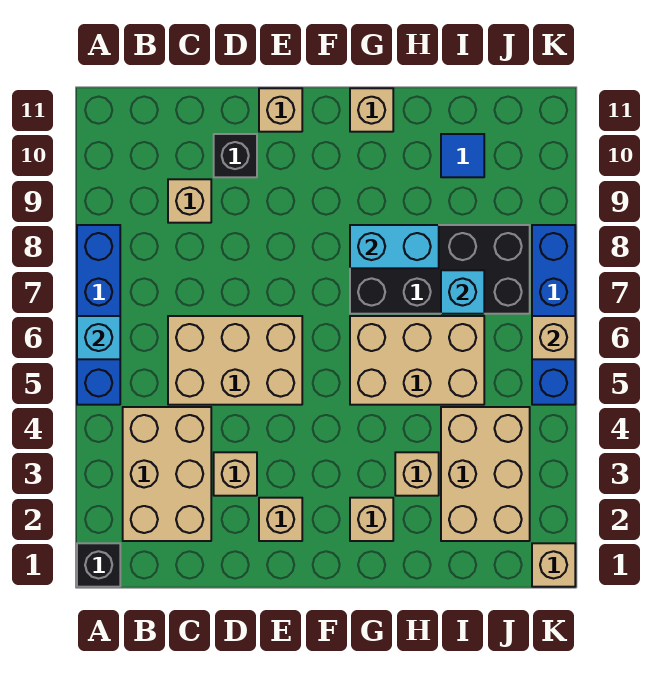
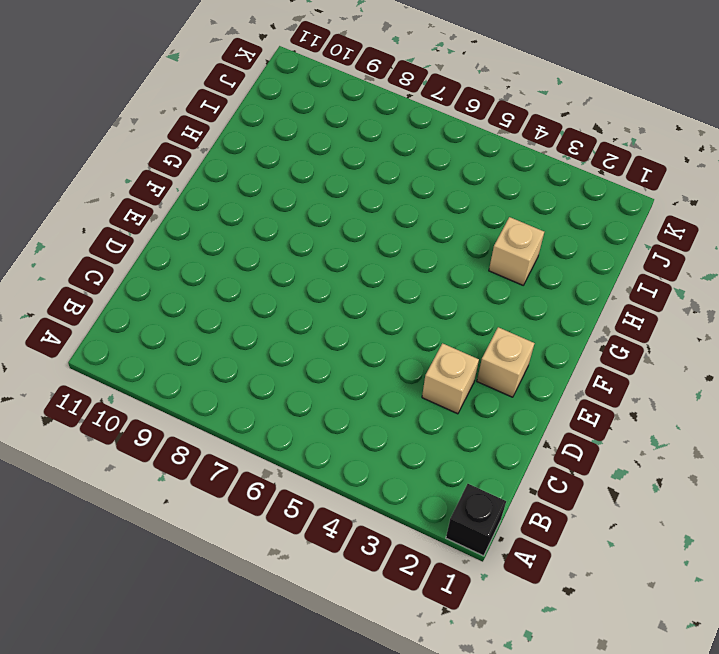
none -> blue 1x4 brick [77,225,120,405]
none -> tan 2x3 brick [123,407,211,541]
none -> tan 2x3 brick [168,316,302,405]

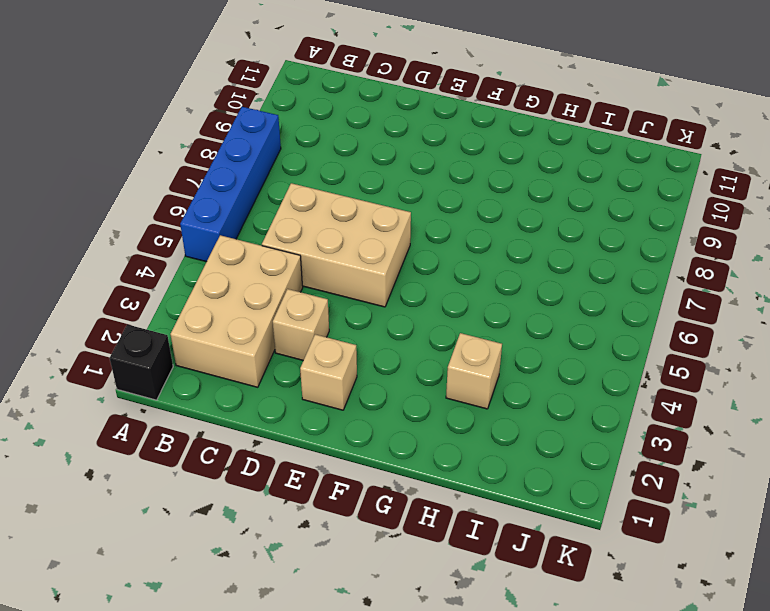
none -> tan 1x1 brick [168,179,211,223]
none -> black 1x1 brick [214,134,257,177]
none -> tan 1x1 brick [259,88,302,132]

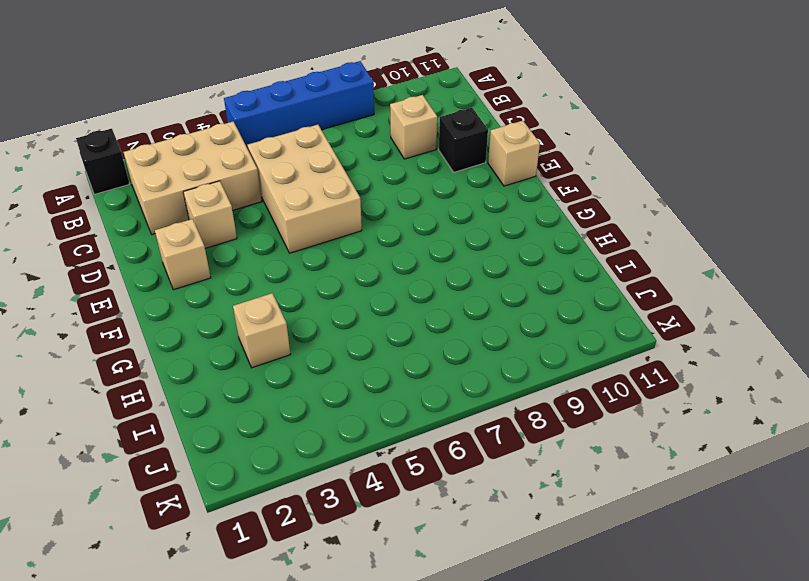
none -> tan 1x1 brick [350,498,393,541]
none -> tan 2x3 brick [350,316,484,405]
none -> black 2x4 brick [350,225,530,314]

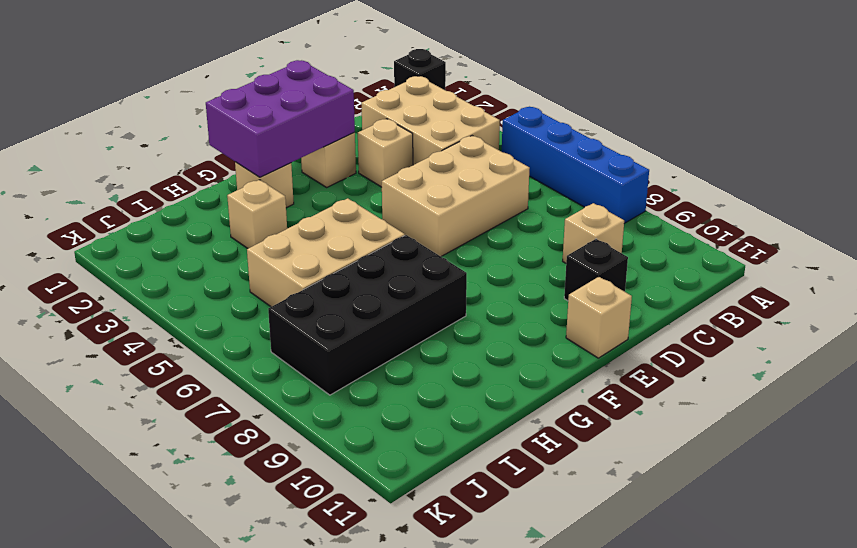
purple 2x3 brick [206,60,355,177] -> none
none -> tan 1x1 brick [350,88,393,132]
none -> tan 2x3 brick [441,407,530,541]
none -> blue 1x1 tile [441,134,484,177]

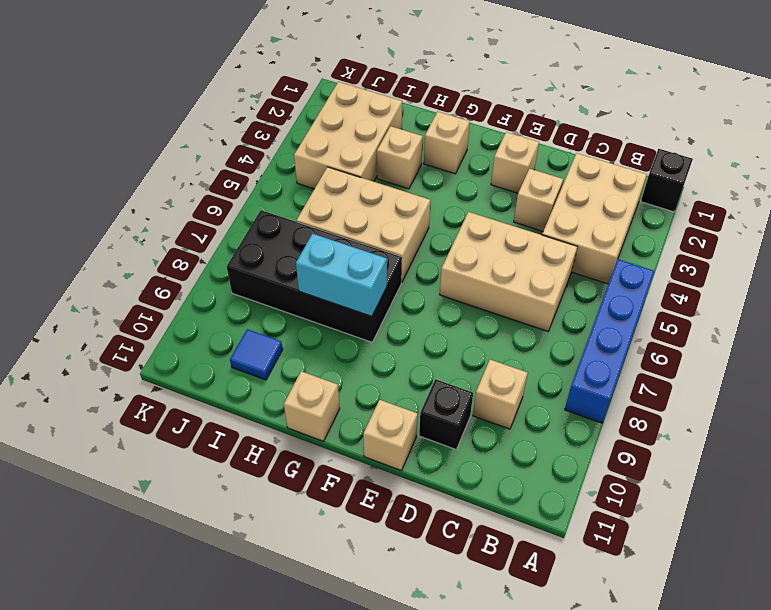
none -> tan 1x1 brick [532,543,575,587]
none -> blue 1x4 brick [532,225,575,405]
none -> cyan 1x1 brick [77,316,120,359]

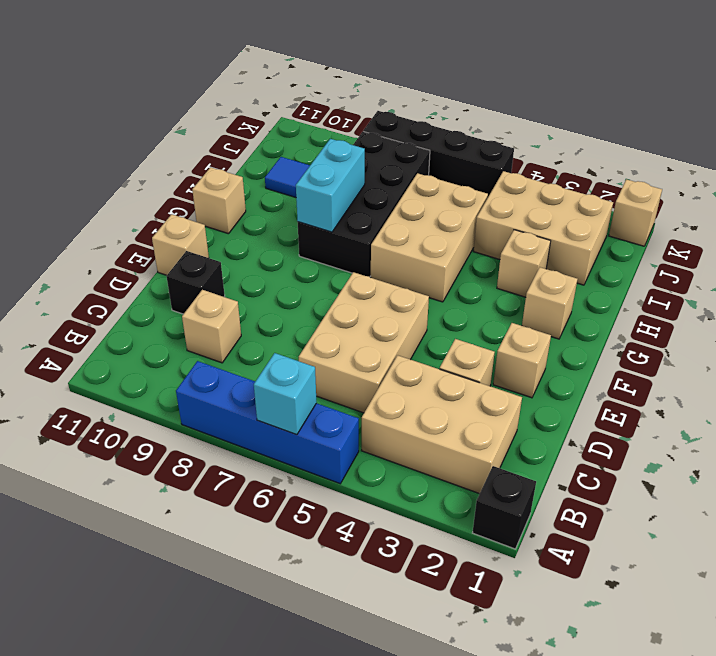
black 1x4 brick [363,111,514,197] -> blue 1x4 brick [532,225,575,405]
none -> cyan 1x1 brick [441,270,484,314]
none -> tan 1x1 brick [532,316,575,359]

